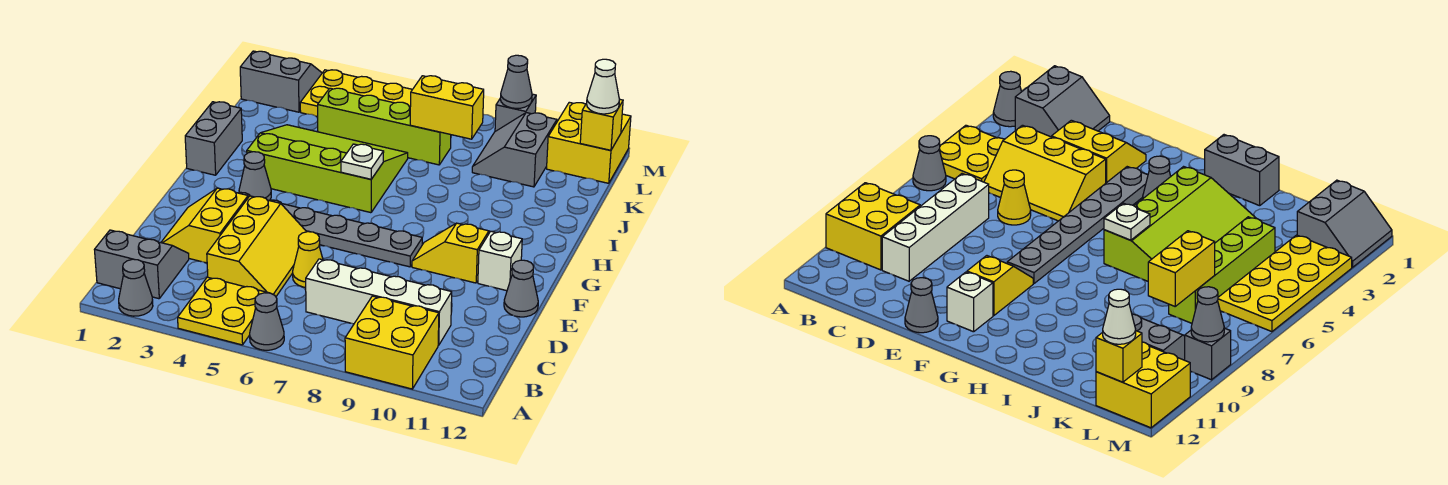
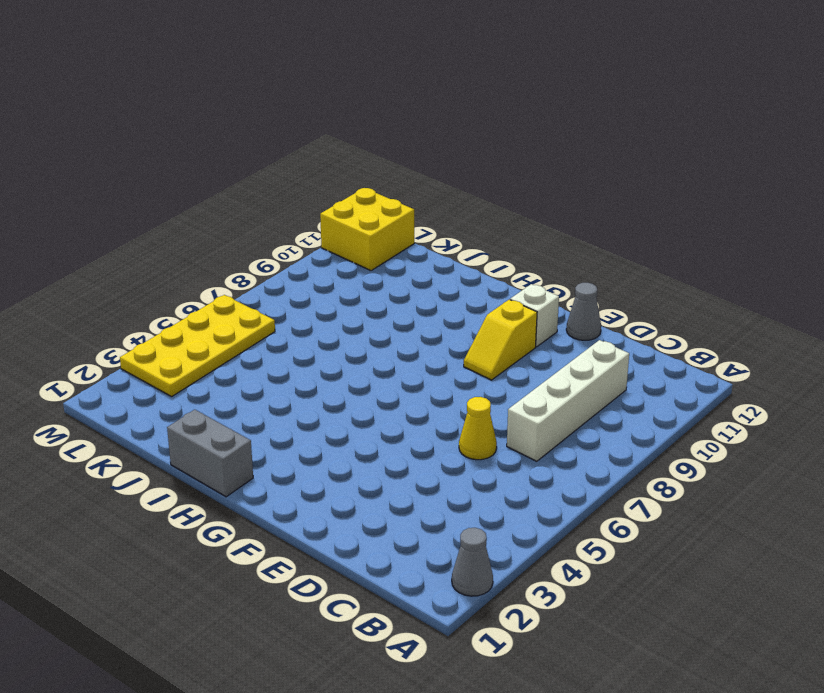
none -> yellow 2x2 plate [178,277,268,345]
none -> grey 1x1 cone [250,293,284,350]
none -> yellow 2x2 brick [345,296,439,389]

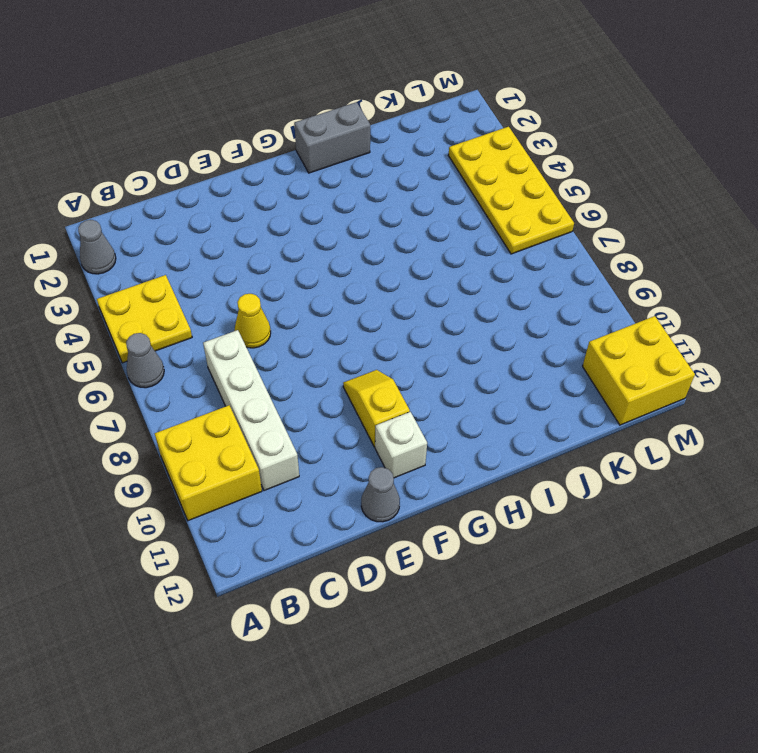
none -> grey 2x2 slope [94,230,189,299]
none -> yellow 2x3 slope [207,196,307,296]
none -> yellow 2x2 slope [161,188,248,263]

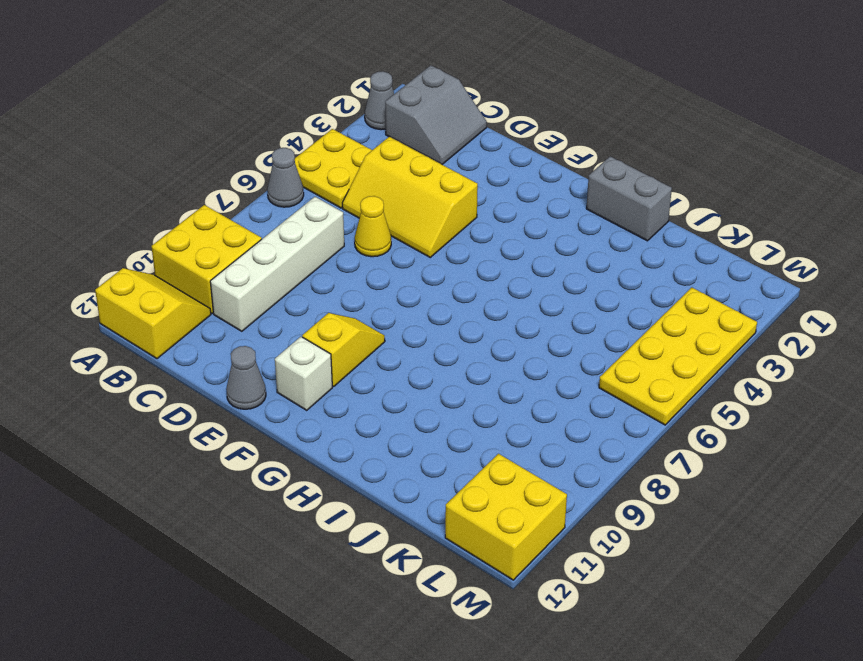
yellow 2x2 slope [95,268,211,359] -> yellow 2x2 slope moved to [161,188,248,263]
none -> grey 1x6 plate [239,192,422,267]
none -> grey 1x1 cone [239,152,271,200]
none -> lime 3x4 slope [247,125,408,213]

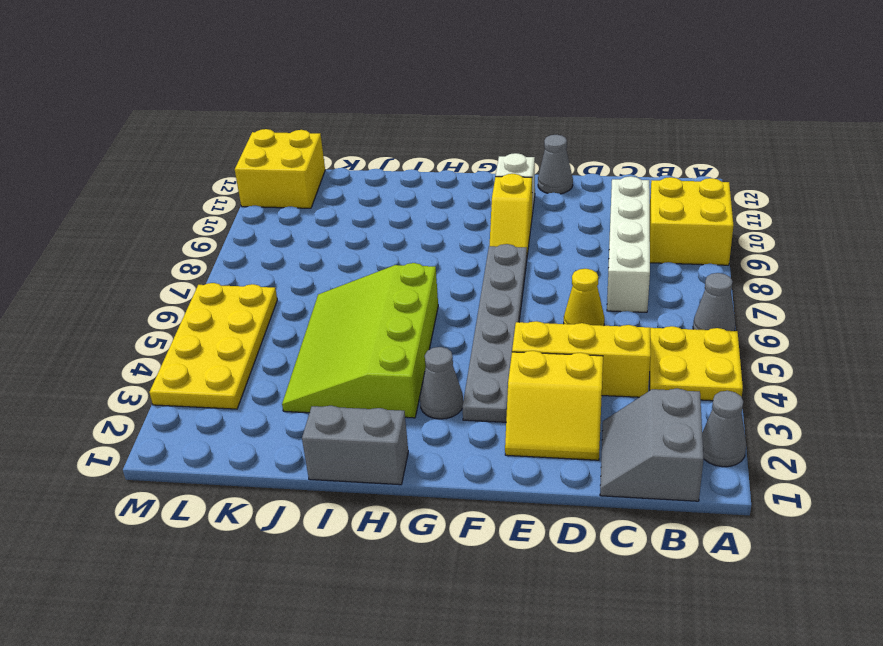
none -> lime 1x4 brick [318,88,451,165]
none -> grey 2x2 slope [472,113,557,187]
none -> grey 2x2 slope [240,51,322,112]

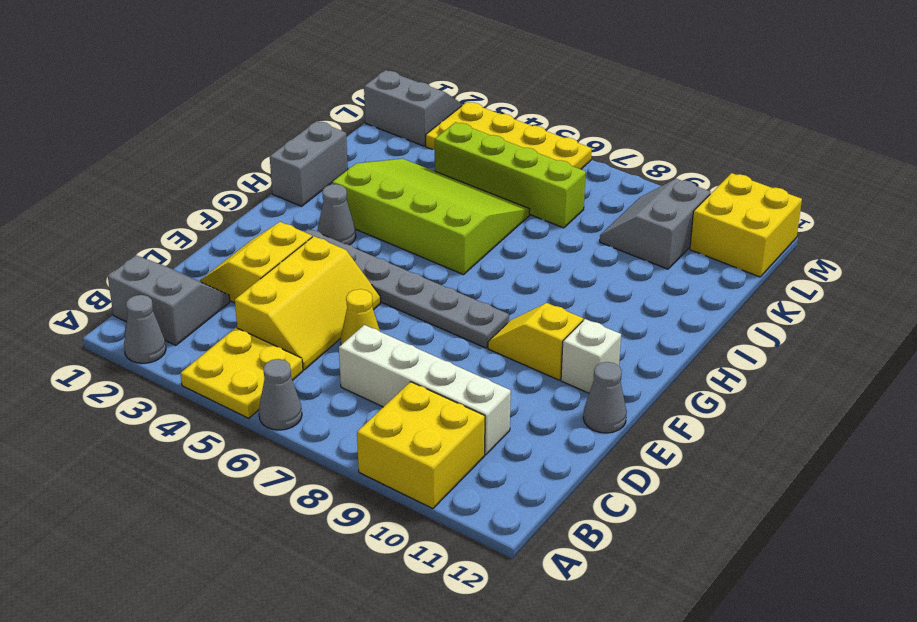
none -> grey 1x1 brick [495,94,536,131]
none -> white 1x1 plate [341,144,384,179]
none -> yellow 1x2 brick [410,76,484,139]

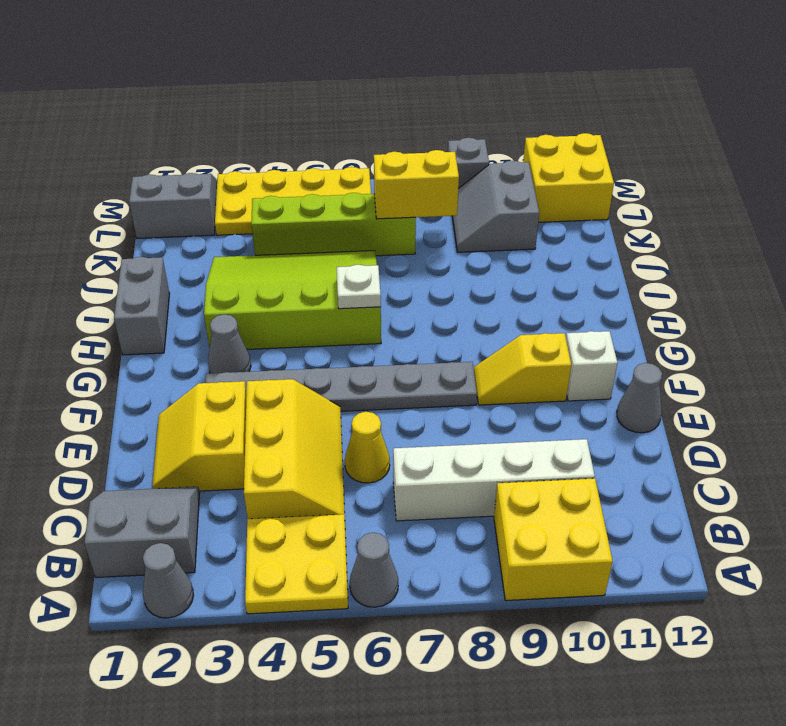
none -> yellow 1x1 brick [580,99,623,150]
none -> grey 1x1 cone [500,55,532,108]
none -> white 1x1 cone [587,59,619,114]

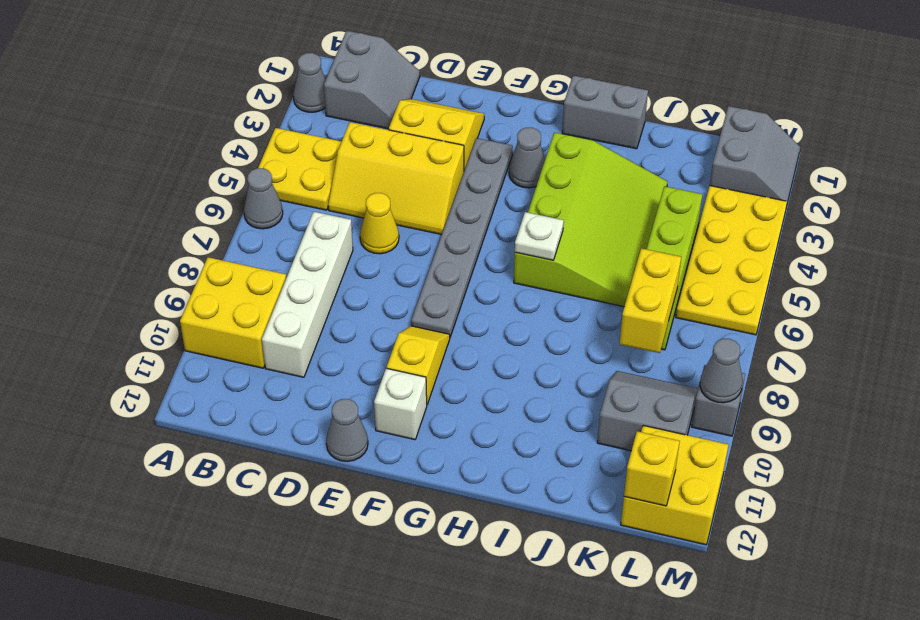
none -> white 1x1 cone [587,59,619,114]

